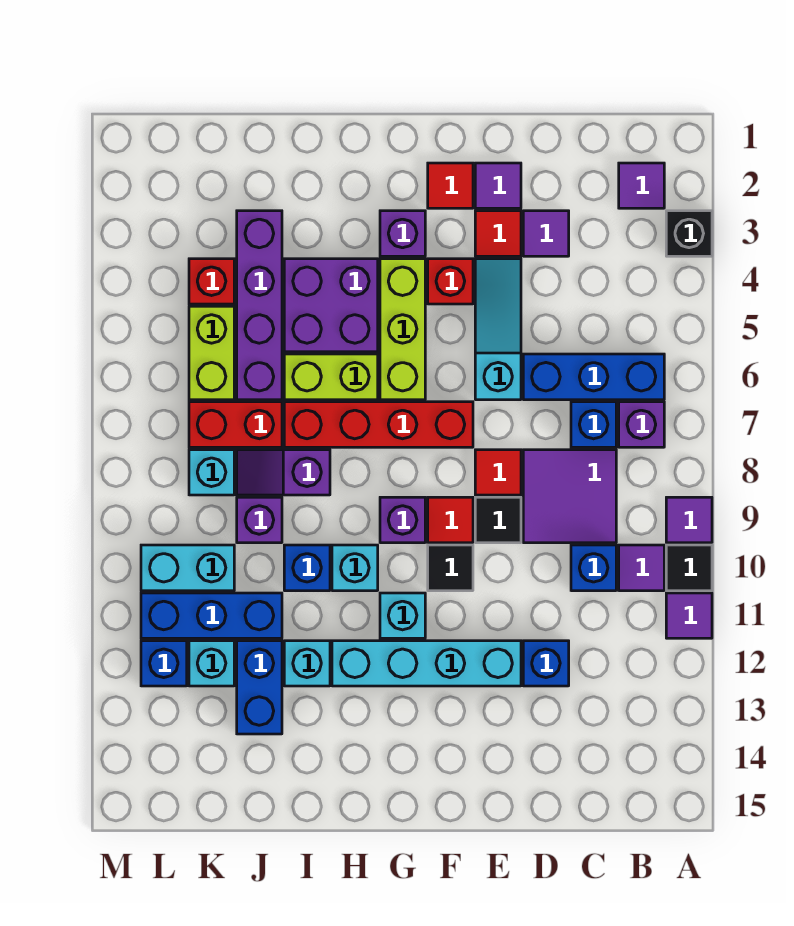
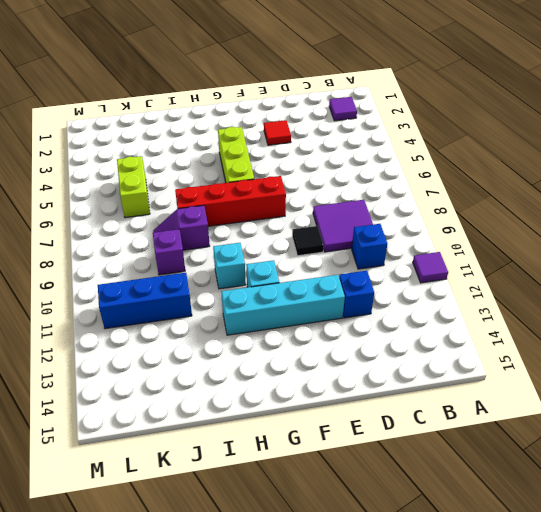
none -> black 1x1 brick [666,211,712,256]
none -> purple 1x1 tile [666,497,712,543]
none -> black 1x1 tile [666,545,712,591]
none -> blue 1x3 brick [523,354,664,400]

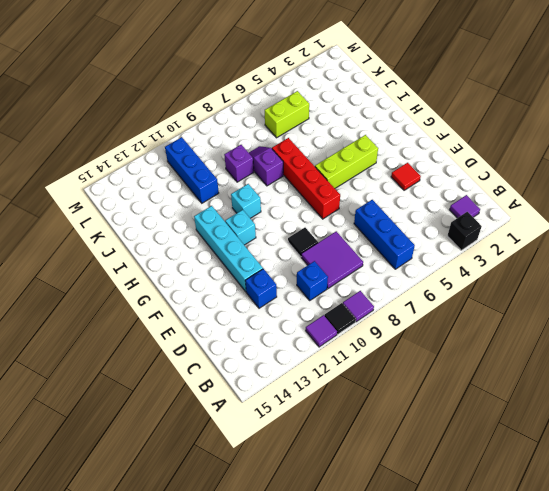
none -> purple 1x1 brick [619,402,664,447]
none -> purple 1x1 tile [619,545,664,591]
none -> blue 1x1 brick [571,402,616,447]
none -> purple 1x1 tile [523,211,569,256]

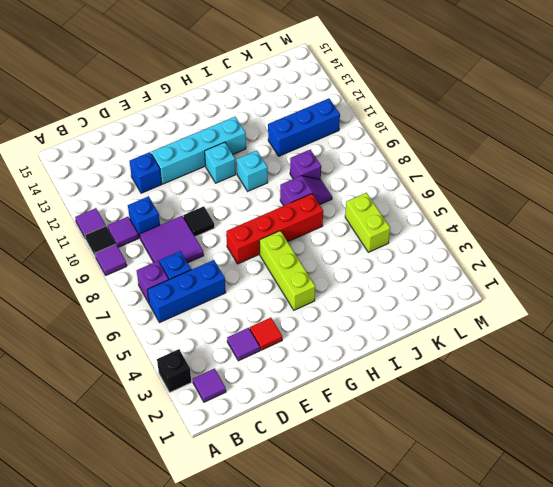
none -> purple 1x1 tile [475,163,521,208]
none -> cyan 1x3 slope [475,259,521,400]
none -> red 1x1 tile [475,450,521,495]
none -> red 1x1 tile [428,163,473,208]

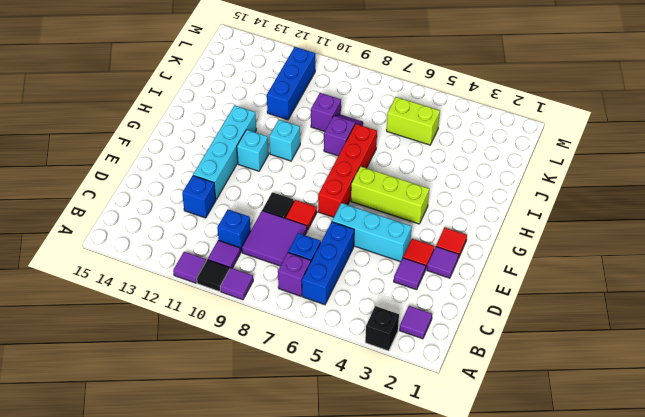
cyan 1x3 brick [332,203,412,262] -> cyan 1x3 slope [475,259,521,400]
none -> red 1x1 brick [428,259,473,304]
none -> red 1x1 tile [428,497,473,543]
none -> black 1x1 tile [428,545,473,591]
none -> purple 1x1 brick [380,211,425,256]

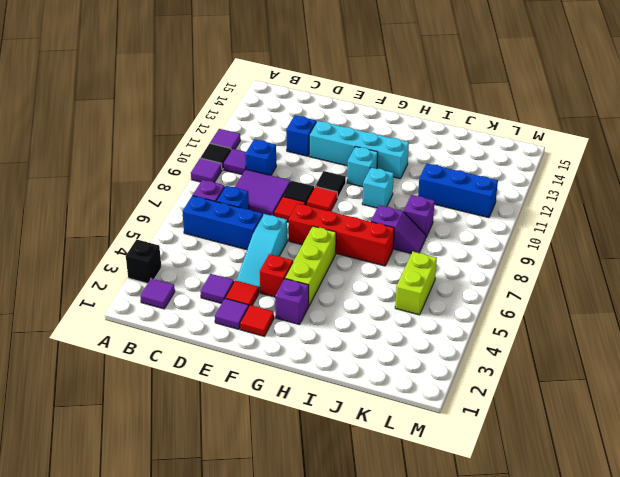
none -> purple 1x1 brick [380,497,425,543]
none -> purple 2x2 brick [284,259,378,352]
none -> lime 1x2 brick [284,354,378,400]
none -> blue 1x1 brick [284,545,330,591]

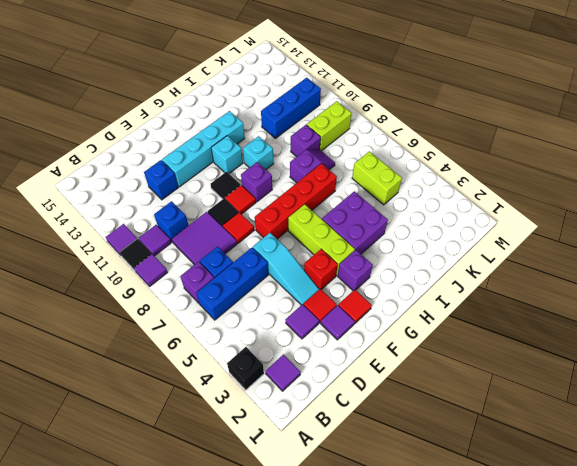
lime 1x2 brick [307,101,351,151] -> lime 1x2 brick moved to [284,354,378,400]
none -> blue 1x1 brick [284,545,330,591]
none -> cyan 1x1 brick [284,641,330,686]
none -> purple 1x4 brick [237,211,282,400]
none -> red 1x2 brick [189,402,282,447]

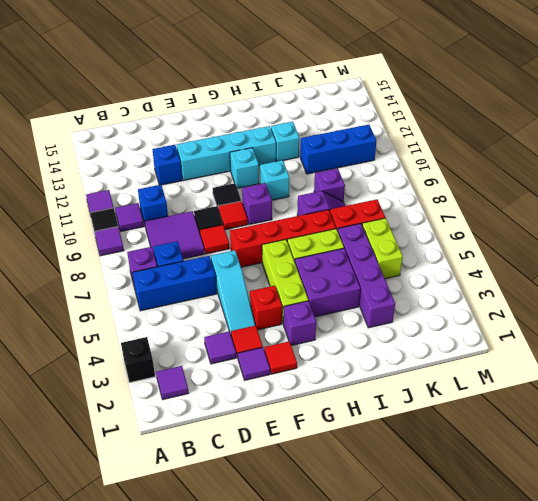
none -> blue 1x1 brick [284,545,330,591]
none -> blue 1x2 brick [237,641,282,734]
none -> red 1x1 brick [189,259,234,304]
none -> cyan 1x1 brick [189,450,234,495]

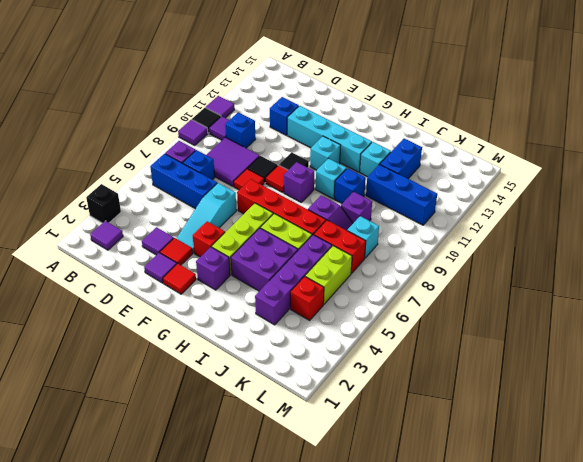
none -> cyan 1x2 brick [141,545,234,591]
none -> cyan 1x1 brick [189,641,234,686]
none -> blue 1x1 brick [141,641,187,686]

